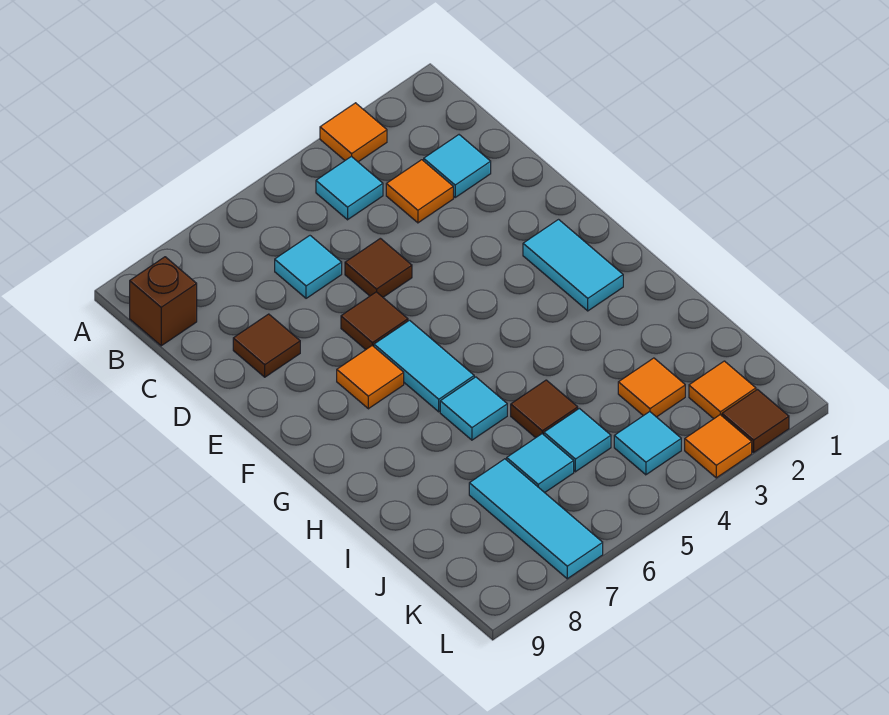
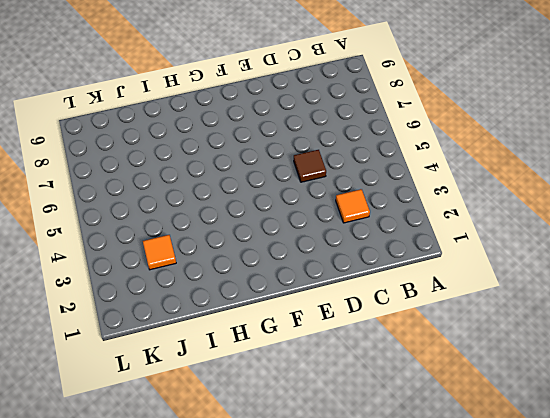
none -> orange 1x1 tile [320,103,387,162]
none -> cyan 1x1 tile [316,156,383,220]
none -> brown 1x1 brick [130,257,197,346]

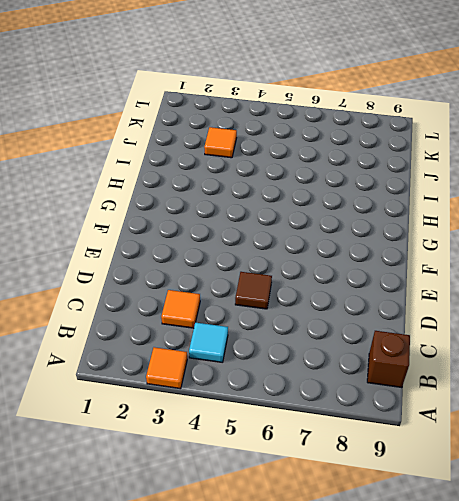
none -> cyan 1x1 tile [424,135,491,197]
none -> cyan 1x1 tile [275,236,342,298]
none -> brown 1x1 tile [233,314,300,377]

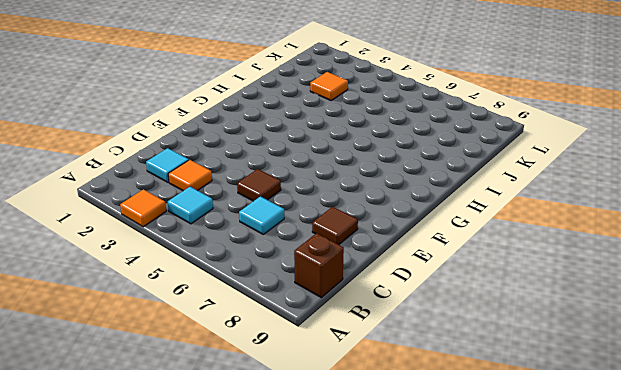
none -> brown 1x1 tile [341,292,408,349]
none -> cyan 1x2 tile [523,220,623,311]
none -> cyan 1x2 tile [374,320,474,412]

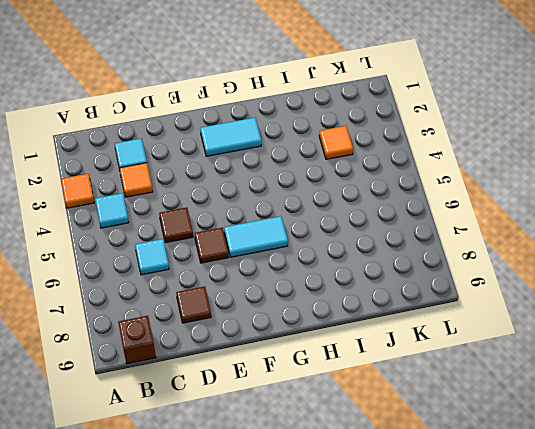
none -> orange 1x1 tile [337,346,404,409]
none -> cyan 1x1 tile [440,377,507,440]
none -> brown 1x1 tile [511,380,578,438]

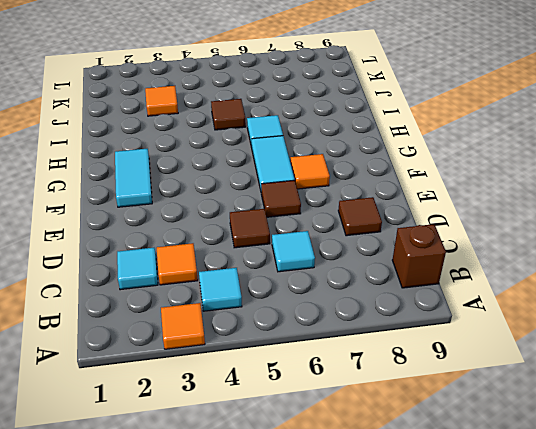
none -> cyan 1x1 tile [544,408,611,472]
none -> cyan 1x1 tile [507,434,574,493]
none -> cyan 1x3 tile [469,459,603,579]

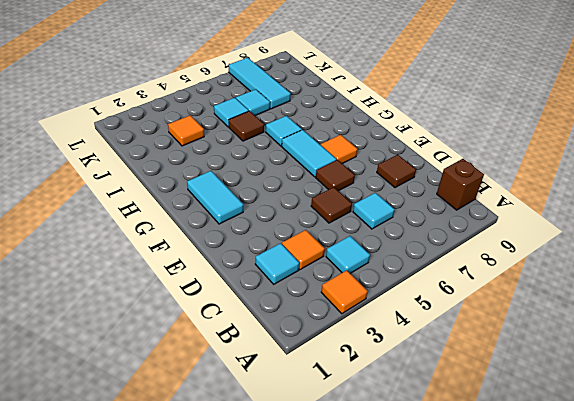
none -> orange 1x1 tile [689,361,756,419]
none -> cyan 1x1 tile [614,412,681,475]
none -> brown 1x1 tile [722,390,789,453]

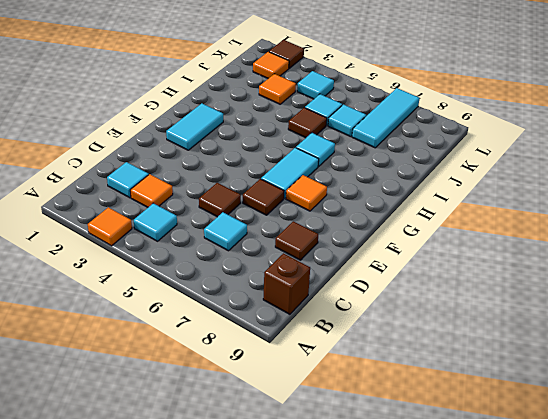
none -> orange 1x1 tile [685,415,752,478]

